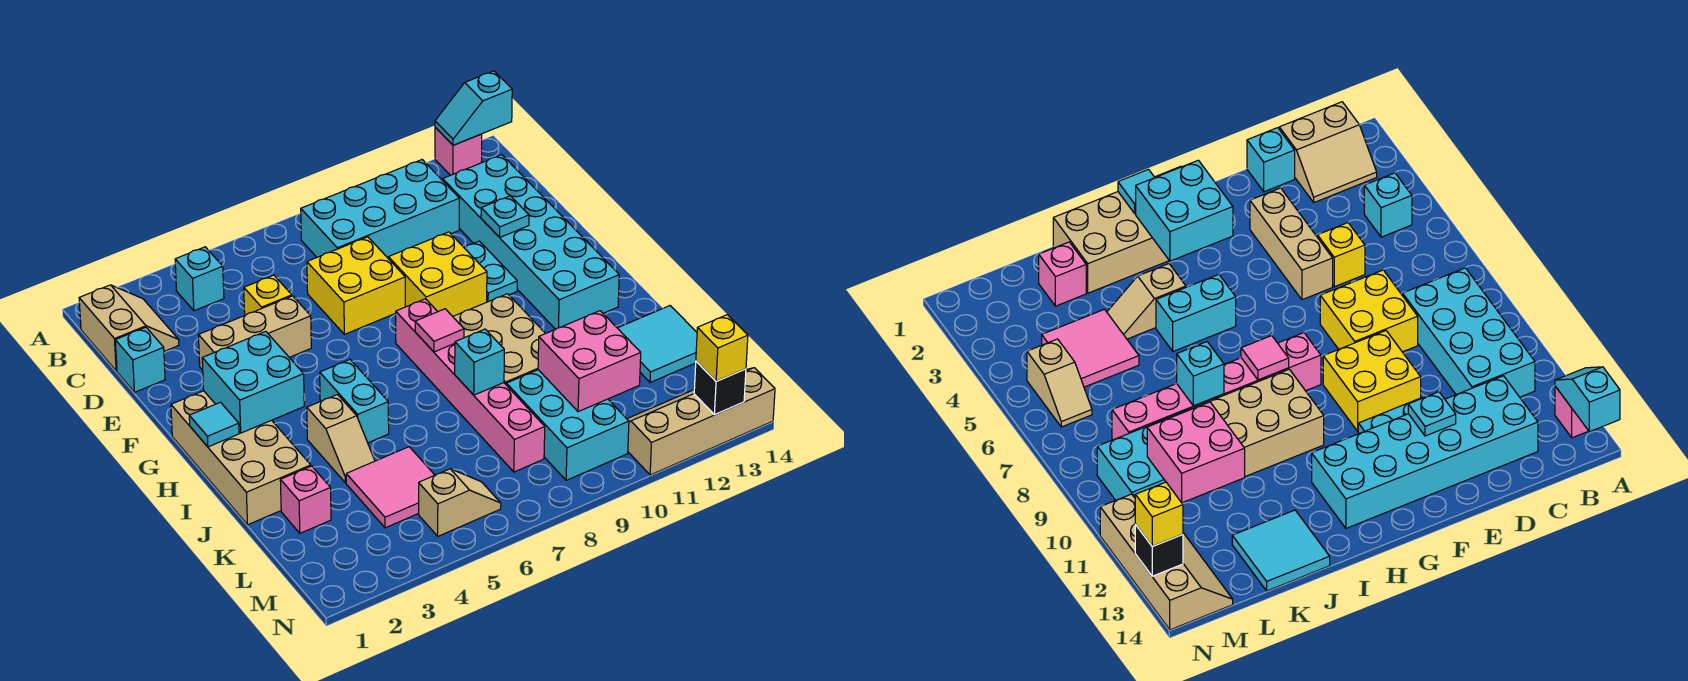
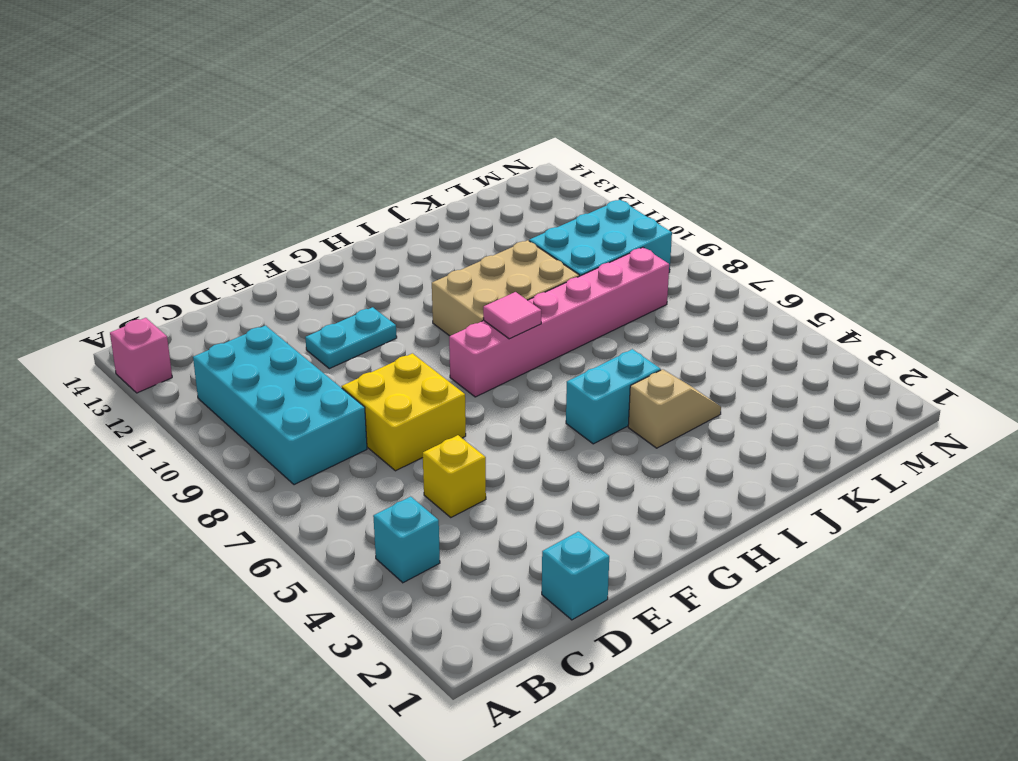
none -> tan 2x2 slope [79,285,179,371]
none -> cyan 2x6 brick [443,155,619,329]
none -> tan 1x3 brick [198,296,311,370]
none -> yellow 2x2 brick [388,232,487,316]

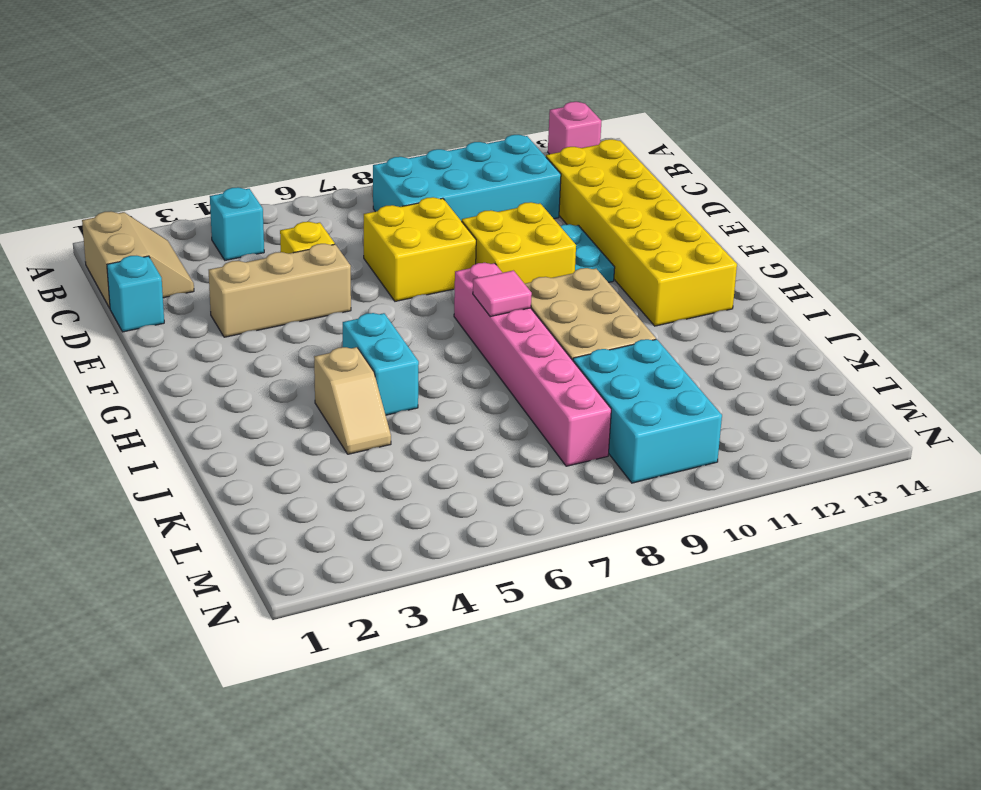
yellow 2x6 brick [546,139,737,326] -> cyan 2x6 brick [443,155,619,329]
none -> tan 2x4 brick [171,391,311,525]
none -> cyan 2x2 tile [618,306,697,383]
none -> pink 1x1 brick [280,466,331,533]
none -> pink 2x2 tile [346,447,434,528]

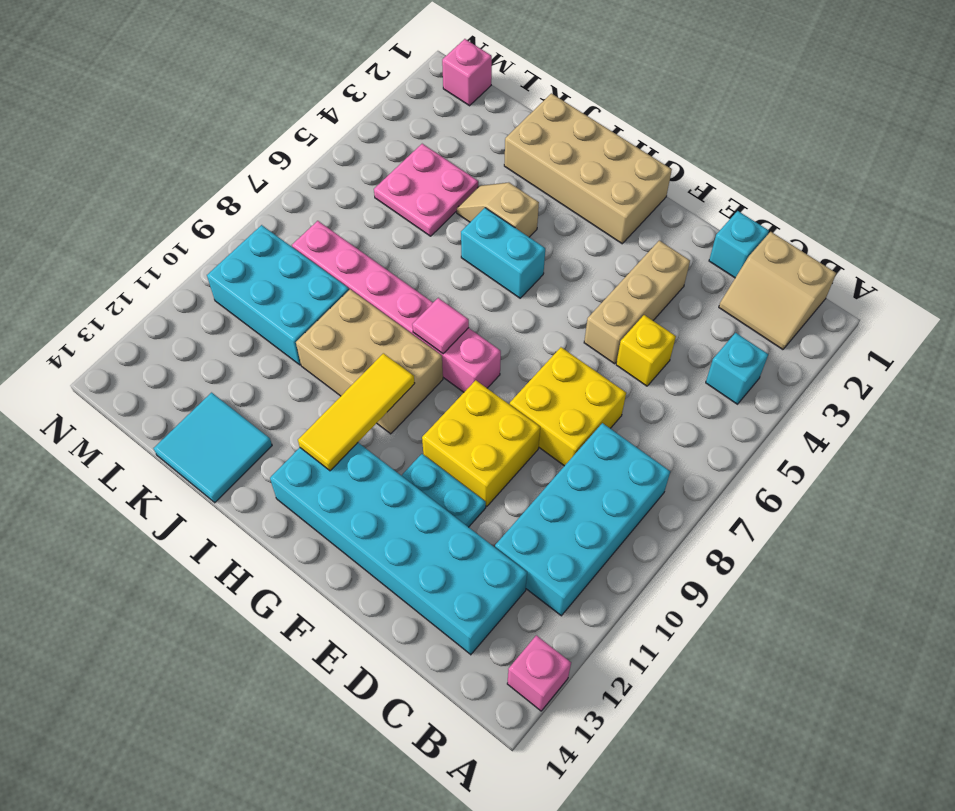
yellow 1x3 tile [298,353,415,471] -> none
pink 2x2 plate [374,144,478,236] -> pink 2x2 tile [346,447,434,528]
pink 1x1 brick [442,39,492,106] -> pink 1x1 brick moved to [280,466,331,533]
none -> tan 1x2 slope [419,469,501,536]
none -> tan 2x4 slope [627,368,775,475]
none -> cyan 1x2 slope [435,71,512,145]
none -> cyan 1x1 plate [481,196,529,237]

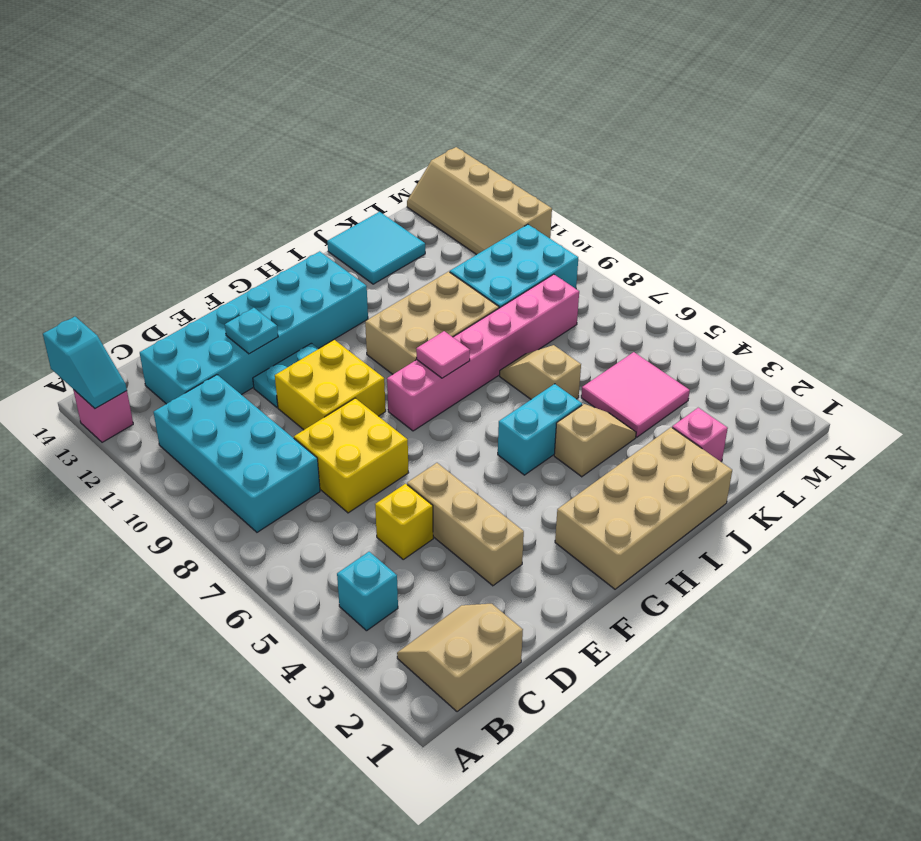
tan 1x2 slope [500,345,581,399] -> tan 1x2 slope moved to [419,469,501,536]
none -> cyan 1x1 brick [115,327,165,392]
none -> cyan 2x2 brick [202,331,304,433]
none -> cyan 1x1 tile [189,402,239,447]
none -> cyan 1x1 brick [455,329,504,395]

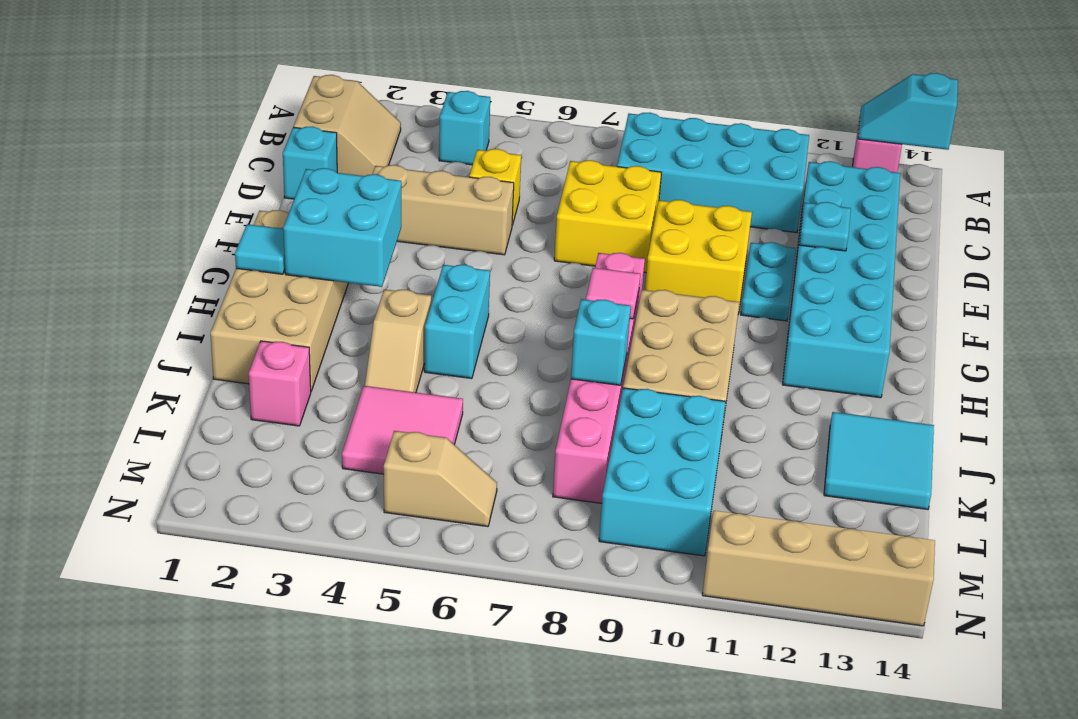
none -> pink 2x2 brick [538,311,641,412]
none -> black 1x1 brick [694,361,746,415]
none -> yellow 1x1 brick [696,315,748,381]

